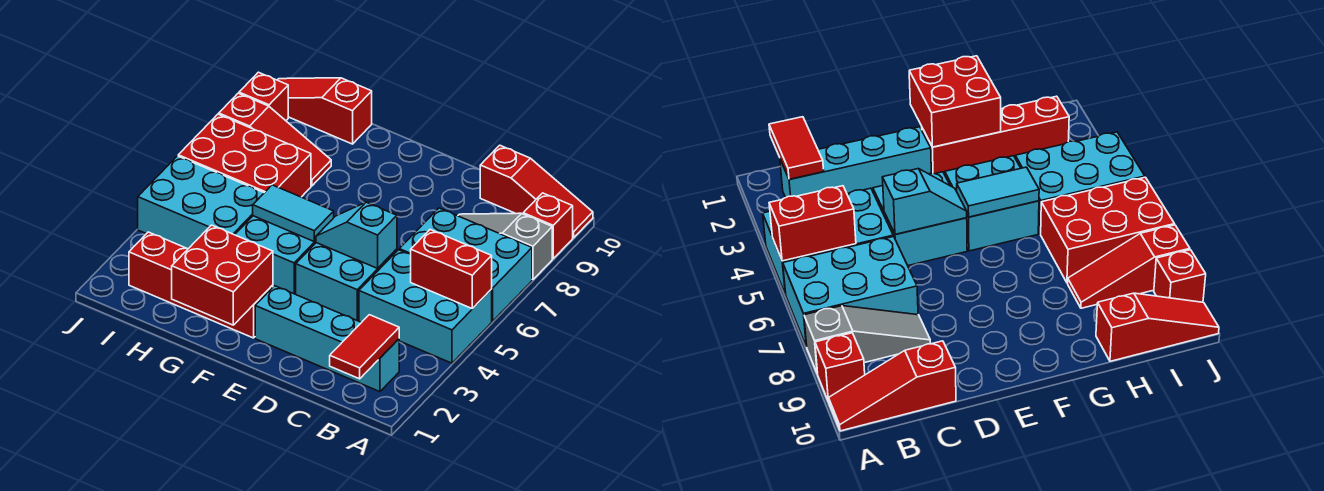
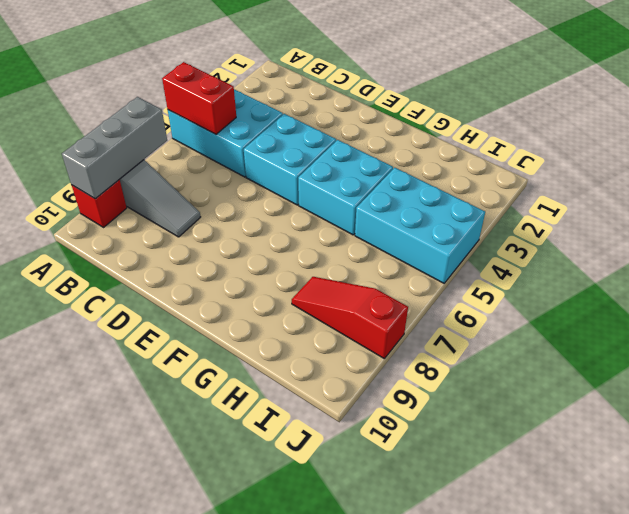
grey 1x3 brick [62,97,167,199] -> none
none -> cyan 2x3 brick [399,208,532,321]
none -> red 1x3 slope [480,145,593,238]
none -> cyan 1x4 brick [255,286,399,392]

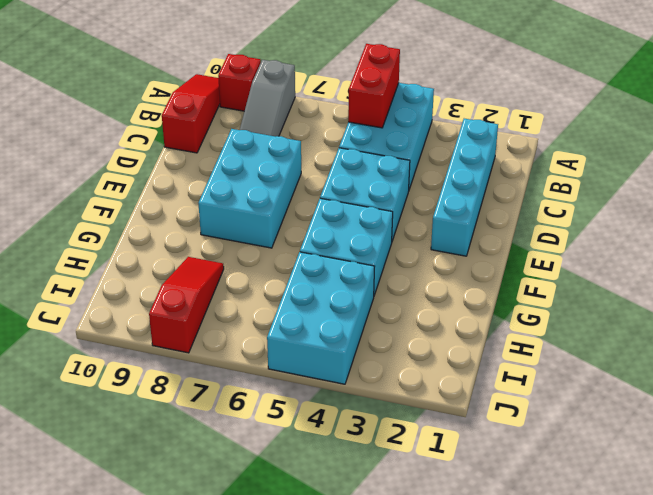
cyan 2x3 brick [198,129,301,248] -> cyan 2x3 brick moved to [399,208,532,321]
none -> red 1x4 brick [129,232,273,338]
none -> red 2x3 brick [178,114,311,197]
none -> red 1x3 slope [278,78,372,144]

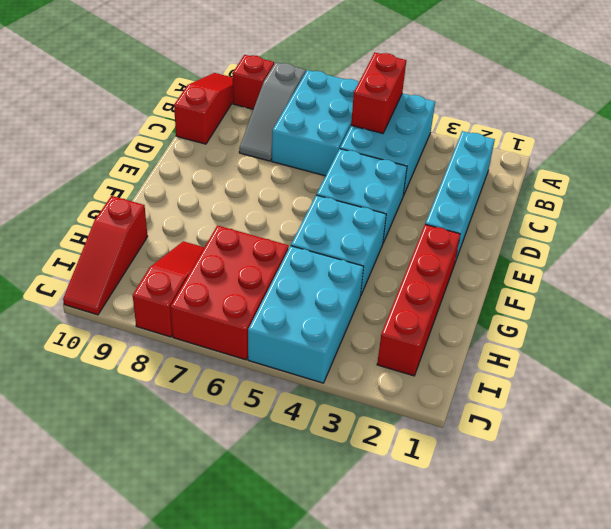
none -> red 1x1 brick [239,72,288,121]
none -> red 1x2 tile [330,315,399,379]
none -> cyan 1x2 slope [316,202,397,268]

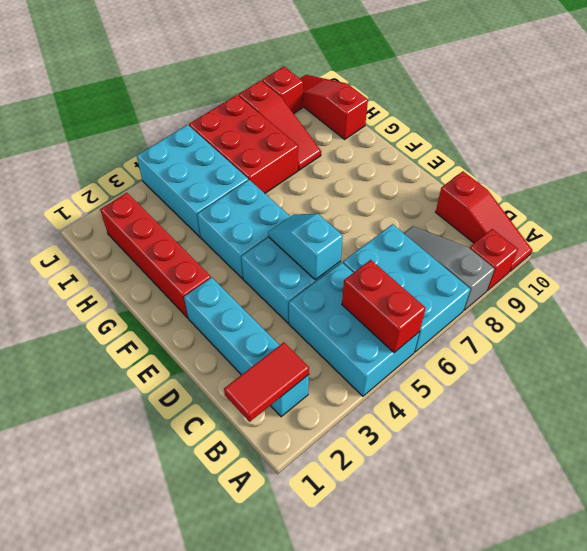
none -> red 2x2 brick [172,225,273,325]
none -> cyan 1x2 tile [253,185,334,242]

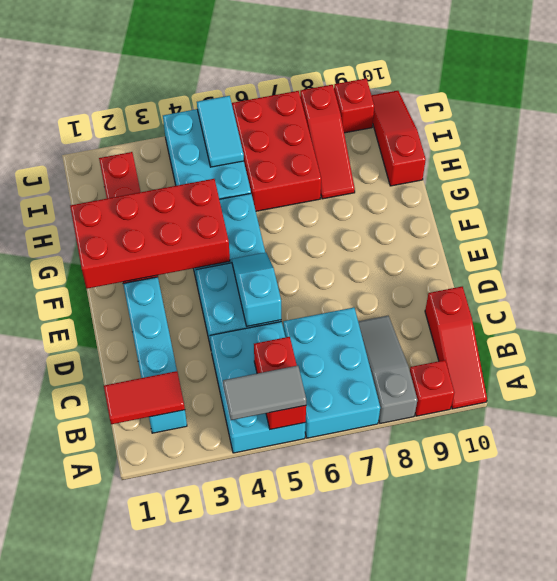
grey 1x2 tile [223,366,306,420] -> none
red 2x4 brick [70,179,230,289] -> red 2x2 brick [172,225,273,325]
cyan 1x2 tile [197,96,244,167] -> cyan 1x2 tile moved to [253,185,334,242]

